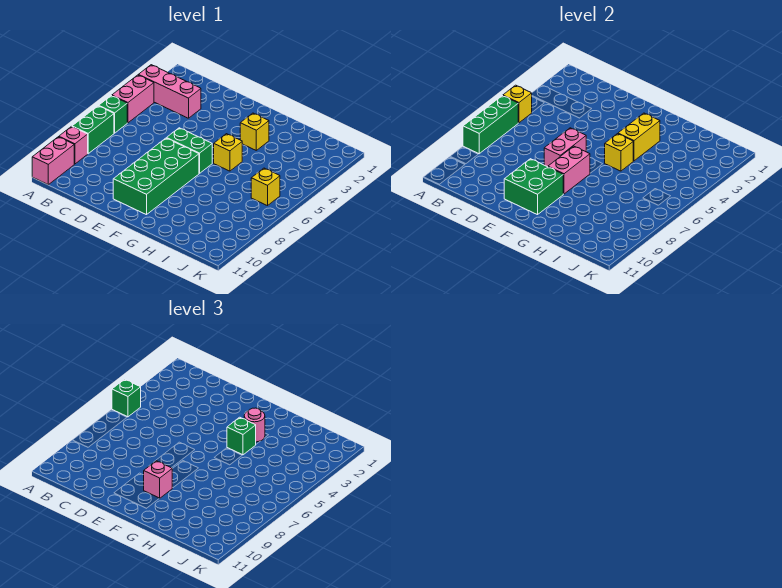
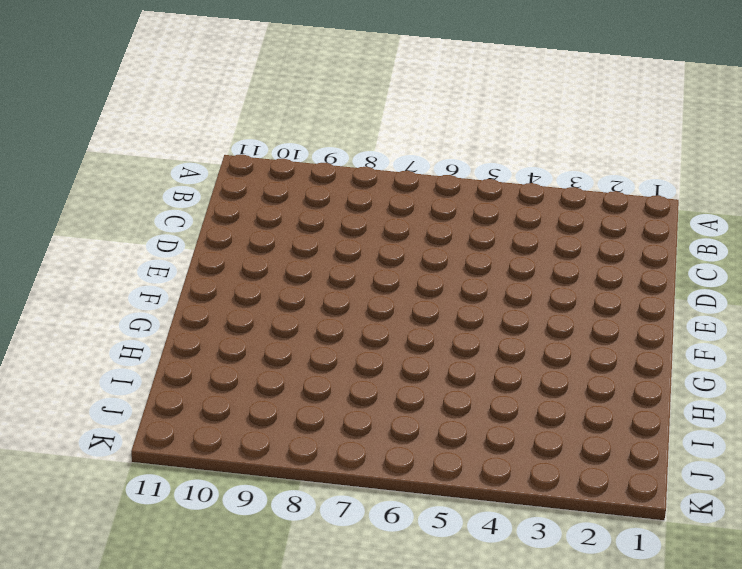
none -> pink 1x3 brick [139,65,201,118]
none -> pink 1x2 brick [112,75,154,123]
none -> green 1x1 brick [99,96,127,133]

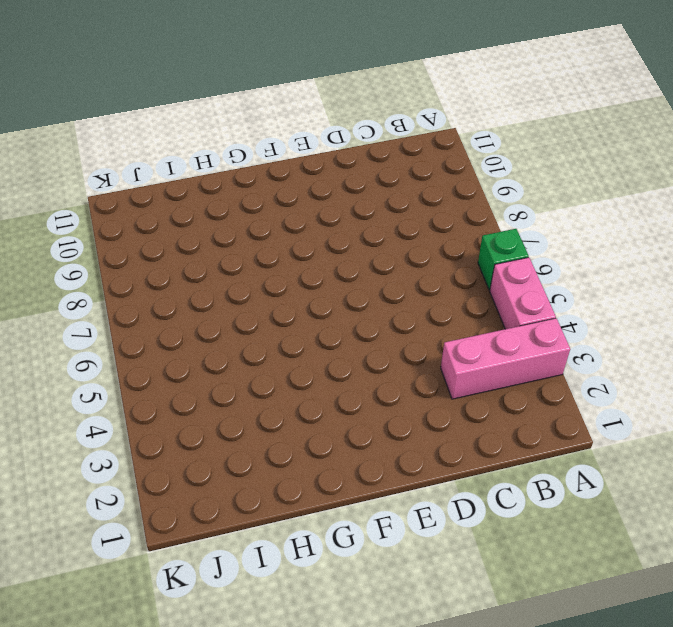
none -> green 1x2 brick [72,106,114,154]
none -> pink 1x1 brick [59,127,88,164]
none -> pink 1x2 brick [32,137,74,185]

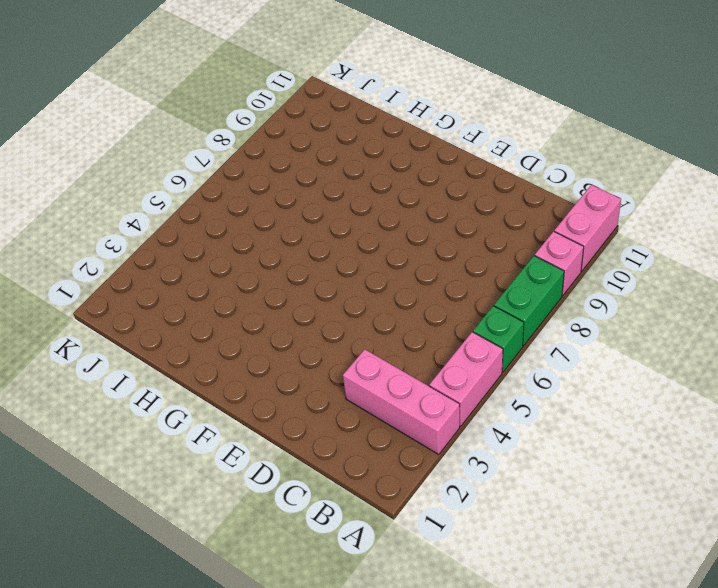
none -> green 1x2 brick [167,128,212,173]
none -> green 2x4 brick [113,138,199,215]
none -> yellow 1x1 brick [240,113,269,150]

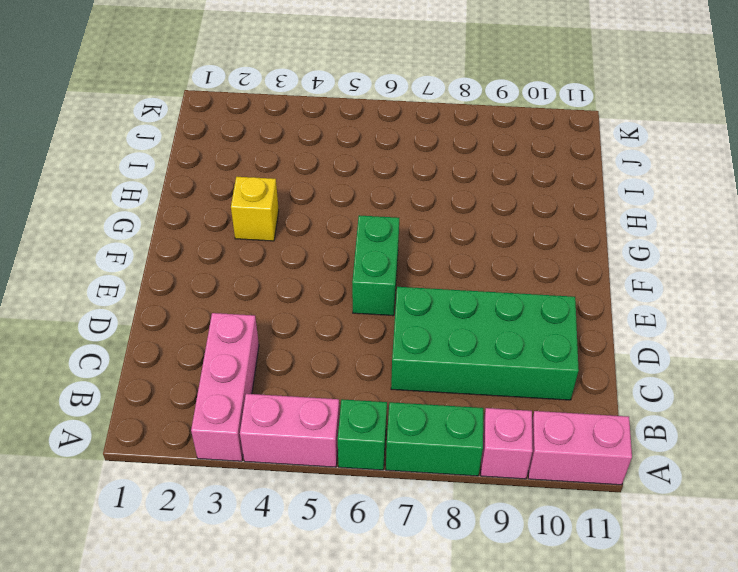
green 2x4 brick [391,287,579,400] -> green 2x4 brick moved to [113,138,199,215]
none -> yellow 1x1 brick [214,134,242,171]
none -> yellow 1x1 brick [251,168,280,206]
none -> yellow 1x1 brick [503,85,532,123]

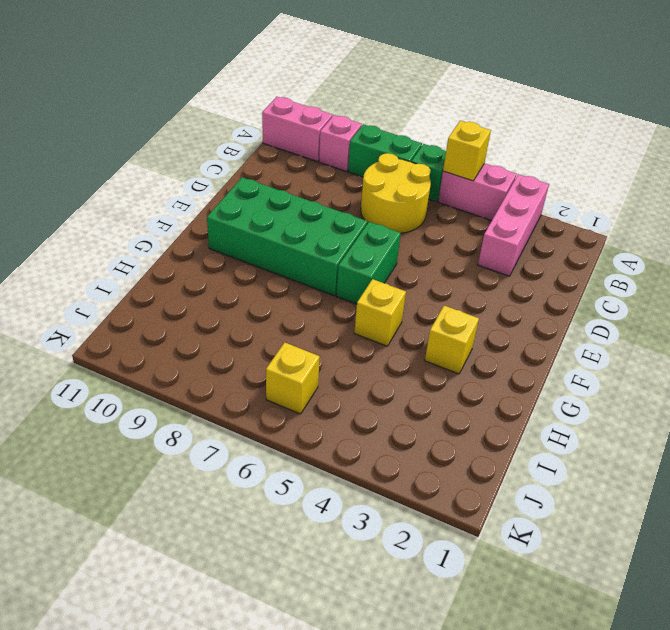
yellow 2x2 round brick [361,153,431,233] -> none
none -> green 1x3 brick [463,96,518,154]
none -> pink 1x2 brick [544,128,586,167]
none -> green 2x2 brick [504,159,563,215]

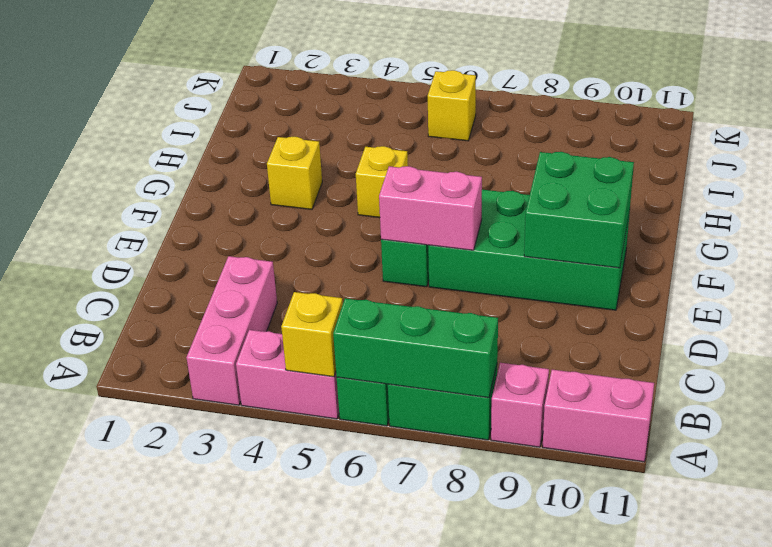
none -> pink 1x2 brick [548,146,590,194]
none -> yellow 1x2 brick [618,113,660,161]
none -> yellow 1x1 brick [605,134,633,171]

